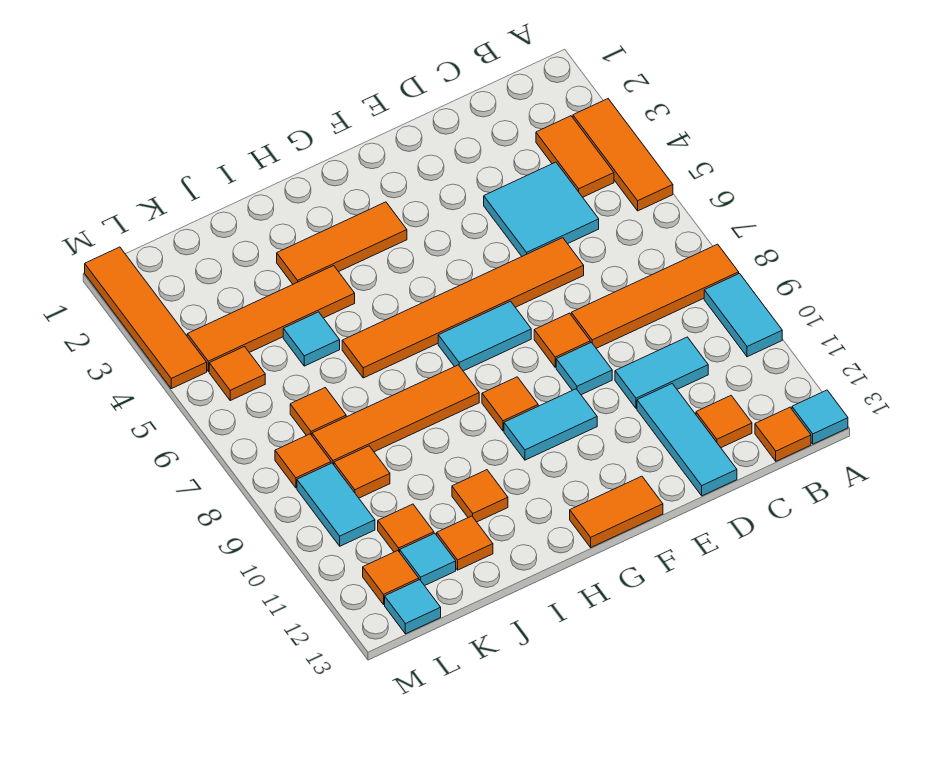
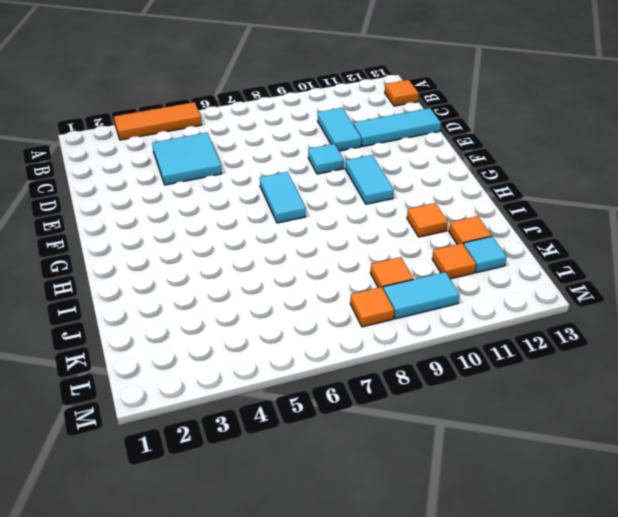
none -> orange 1x4 tile [571,244,739,348]
none -> cyan 1x2 tile [704,274,782,357]
none -> cyan 1x1 tile [792,390,848,444]
none -> orange 1x2 tile [536,116,614,197]

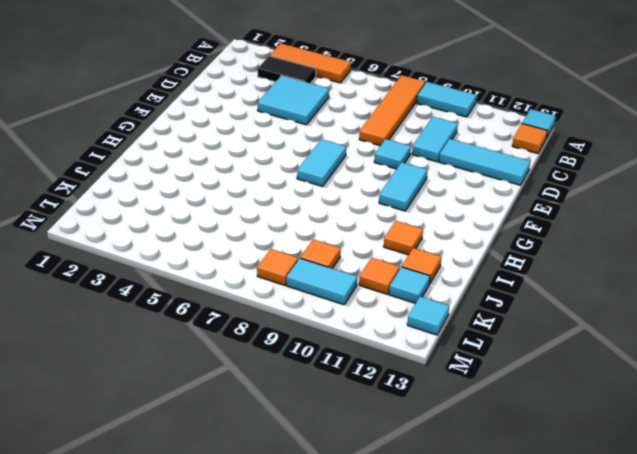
black 1x2 tile [258,56,316,83] -> orange 1x2 tile [536,116,614,197]
none -> orange 1x1 tile [696,396,752,448]
none -> orange 1x6 tile [342,238,584,378]
none -> orange 1x1 tile [534,313,590,367]
none -> orange 1x2 tile [570,476,663,547]

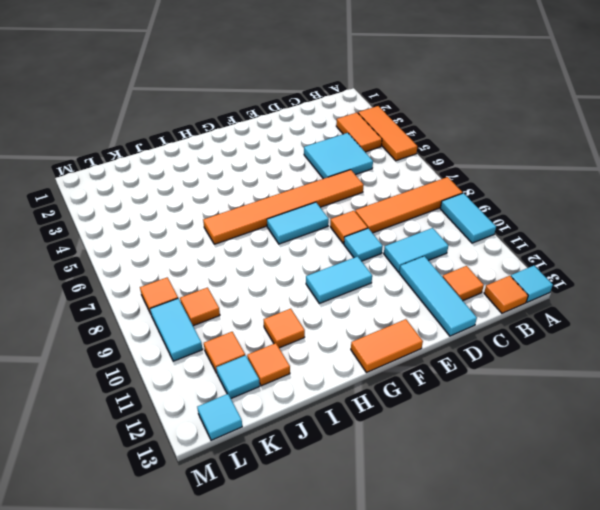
none -> orange 1x3 tile [277,202,407,284]
none -> orange 1x1 tile [482,377,538,431]
none -> orange 1x4 tile [312,365,479,465]
none -> orange 1x4 tile [187,266,355,371]

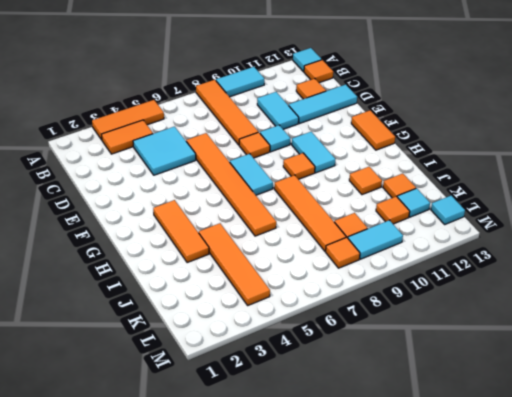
none -> cyan 1x1 tile [283,312,340,366]
none -> orange 1x1 tile [290,388,346,436]
none -> orange 1x1 tile [209,347,265,400]
none -> orange 1x1 tile [363,551,419,604]

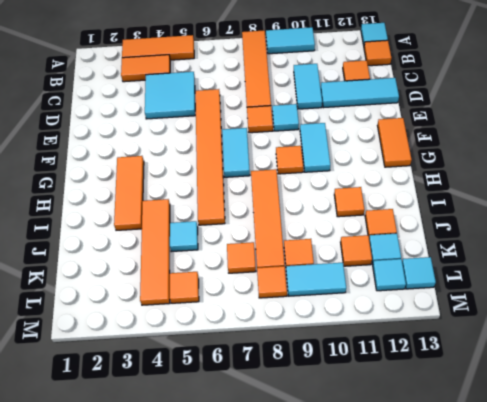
cyan 1x1 tile [373,259,406,291] -> orange 1x1 tile [363,551,419,604]
none -> orange 1x4 tile [85,247,207,389]

